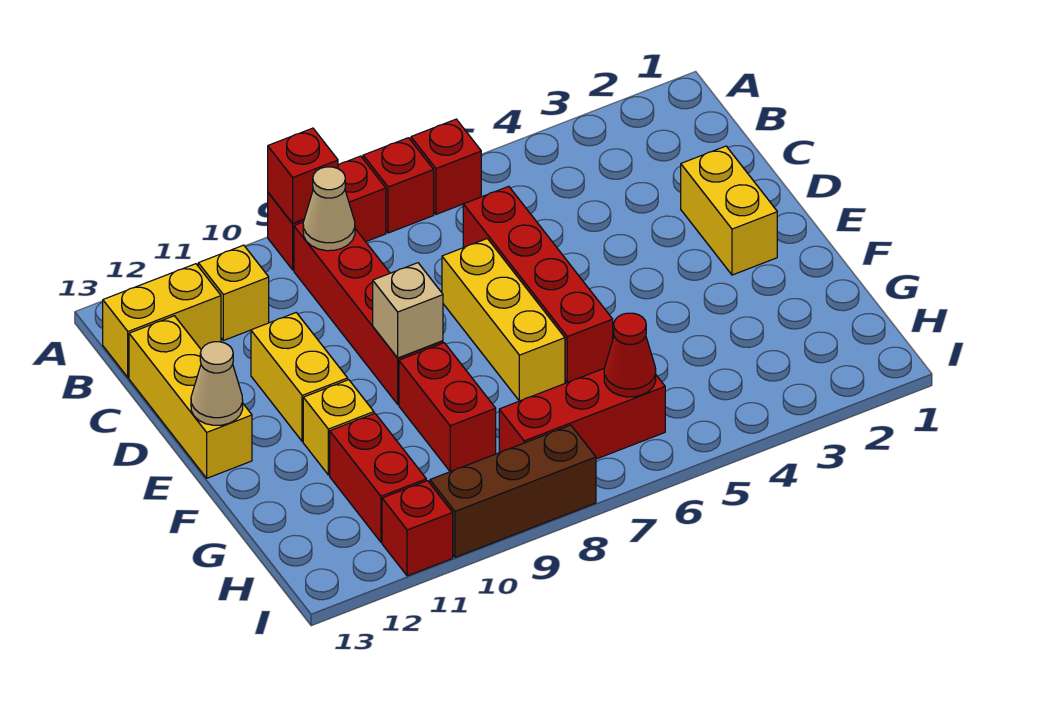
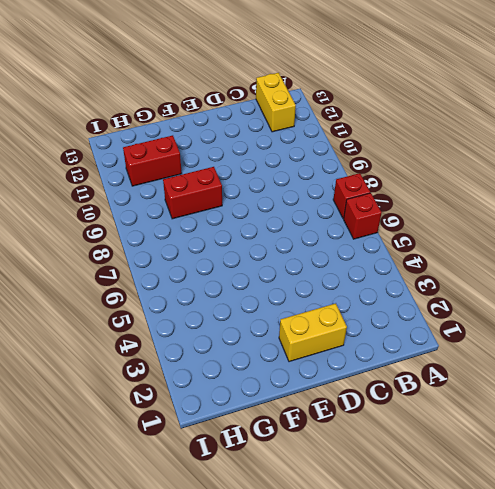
none -> red 1x2 brick [268,156,386,270]
none -> red 1x4 brick [294,222,443,404]
none -> yellow 1x1 brick [198,245,269,341]

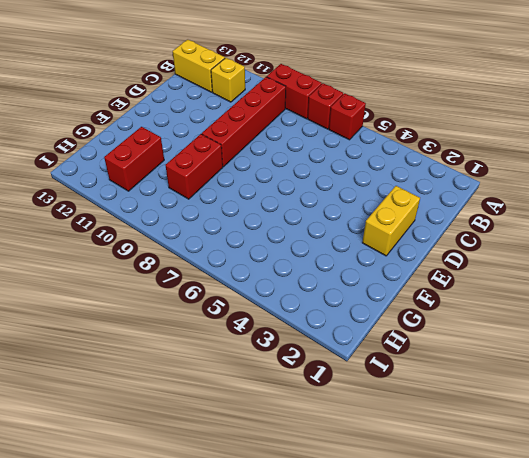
none -> red 1x4 brick [463,186,613,382]
none -> yellow 1x3 brick [129,316,252,478]
none -> yellow 1x3 brick [442,239,565,401]

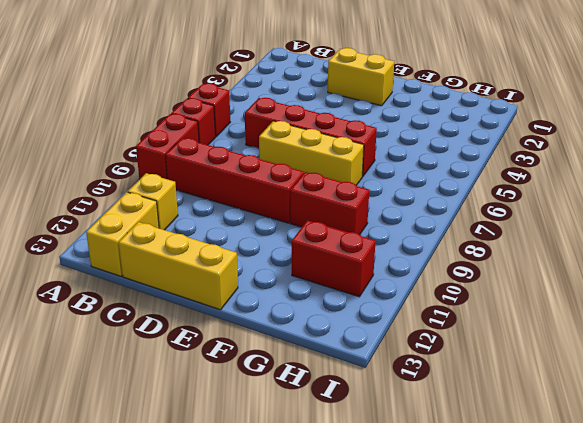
none -> yellow 1x2 brick [251,313,348,441]
none -> yellow 1x1 brick [303,380,374,475]
none -> red 1x3 brick [499,369,665,459]

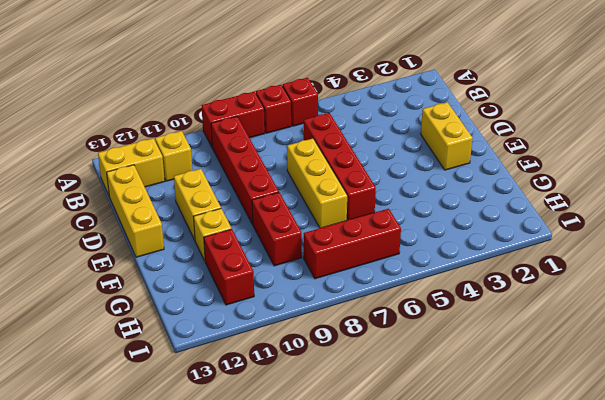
none -> brown 1x3 brick [430,425,596,557]
none -> red 1x1 brick [382,481,453,576]
none -> red 1x1 brick [268,128,338,223]

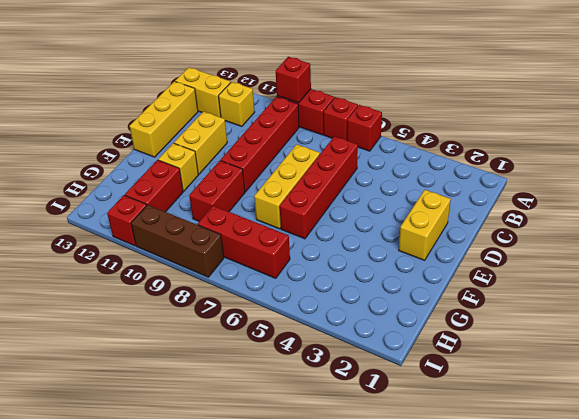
none -> tan 1x1 cone [303,167,355,251]
none -> tan 1x1 brick [373,263,443,358]
none -> tan 1x1 cone [191,342,243,425]

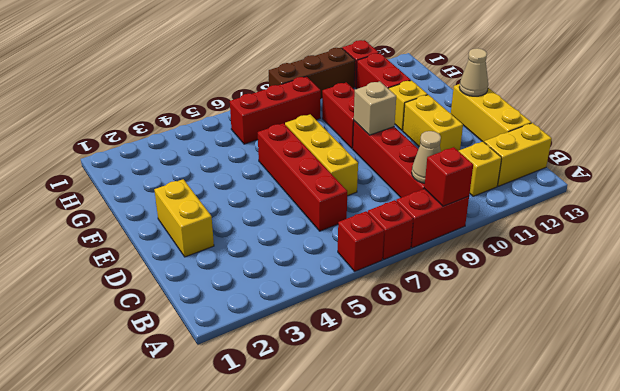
none -> red 1x1 cone [604,313,656,397]

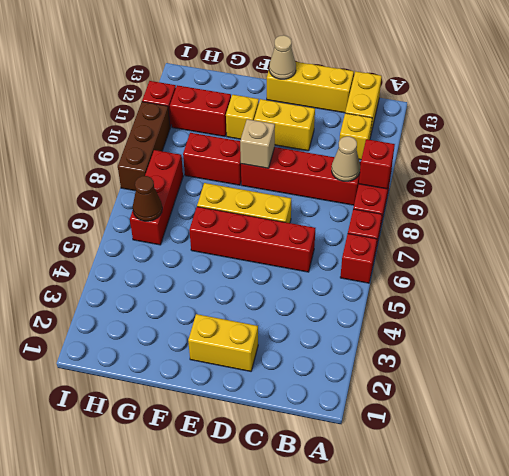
brown 1x1 cone [133,176,162,221] -> red 1x1 cone [604,313,656,397]

